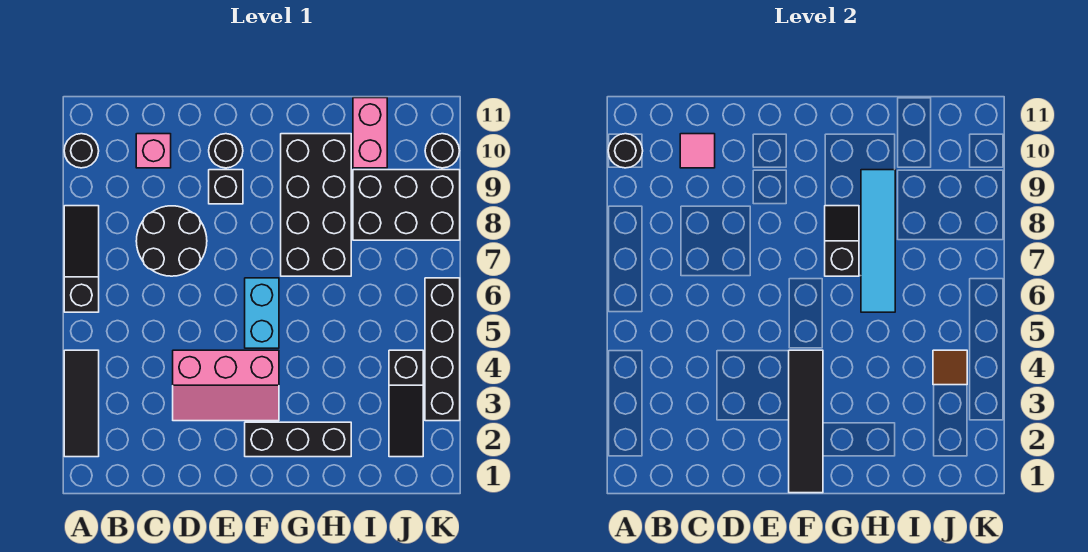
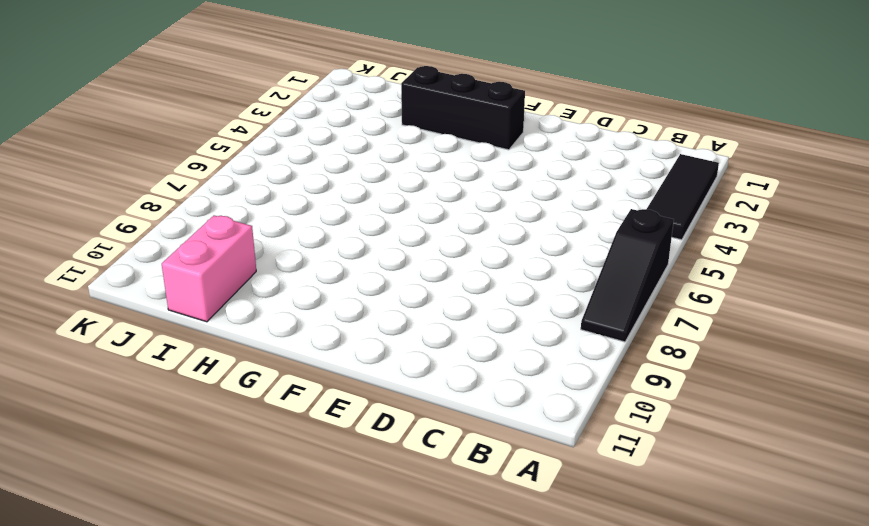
none -> black 1x1 round brick [64,134,99,168]
none -> black 2x2 round brick [136,206,207,276]
none -> pink 1x1 brick [136,134,171,168]

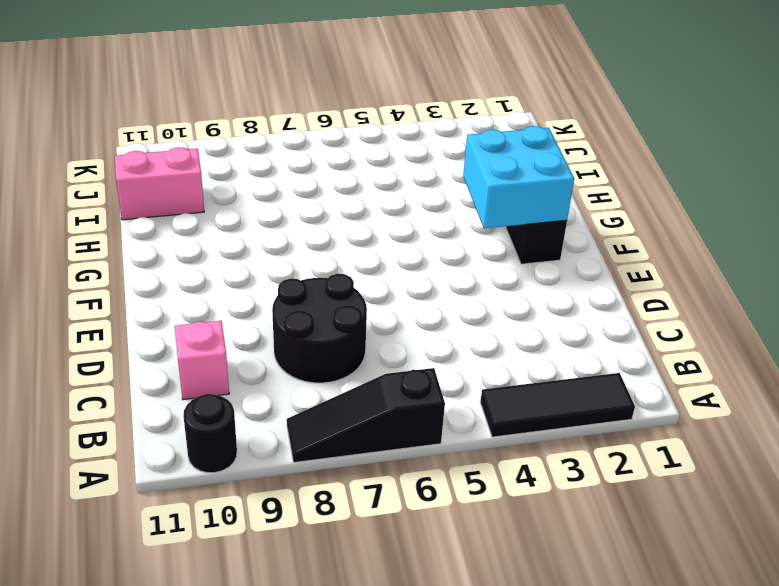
cyan 2x2 brick [463,126,574,228] -> black 1x4 tile [789,350,823,493]
none -> pink 2x3 slope [173,350,279,421]
none -> black 1x1 brick [209,170,243,204]
none -> black 1x1 round brick [209,134,243,168]

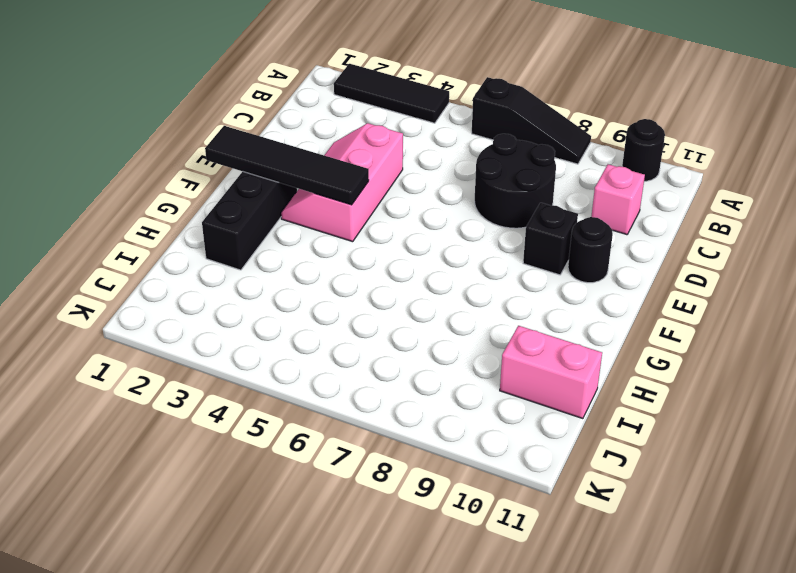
none -> cyan 1x2 brick [245,278,279,348]
none -> black 2x4 brick [281,134,351,276]
none -> black 2x3 brick [353,170,460,240]

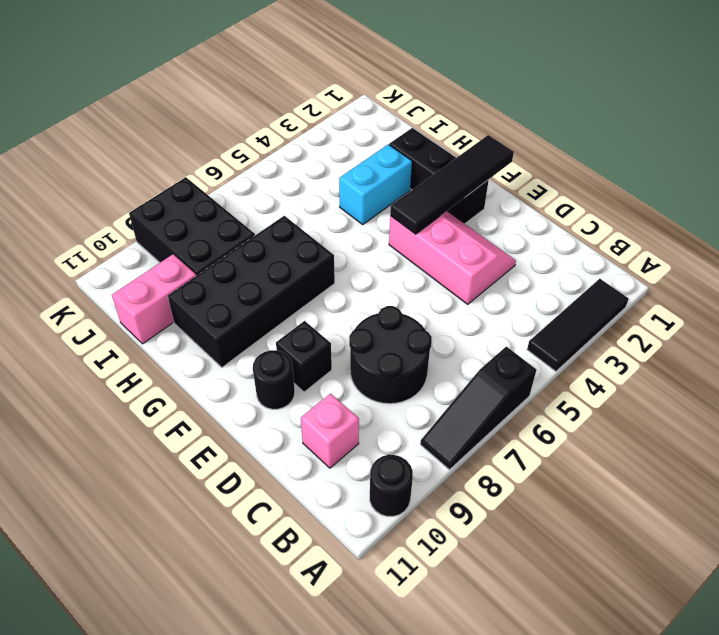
cyan 1x2 brick [339,144,412,224] -> cyan 1x2 brick moved to [245,278,279,348]
none -> black 1x3 slope [389,350,423,457]
none -> black 1x4 brick [425,278,460,421]
none -> black 1x1 round brick [425,134,459,168]

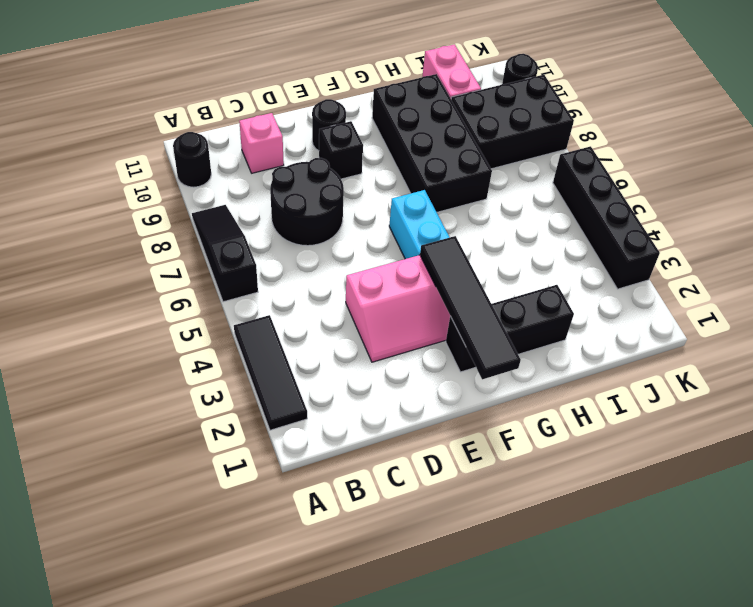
none -> black 1x3 slope [389,350,423,457]
none -> black 1x1 round brick [608,134,643,168]
none -> pink 1x1 tile [680,134,715,168]

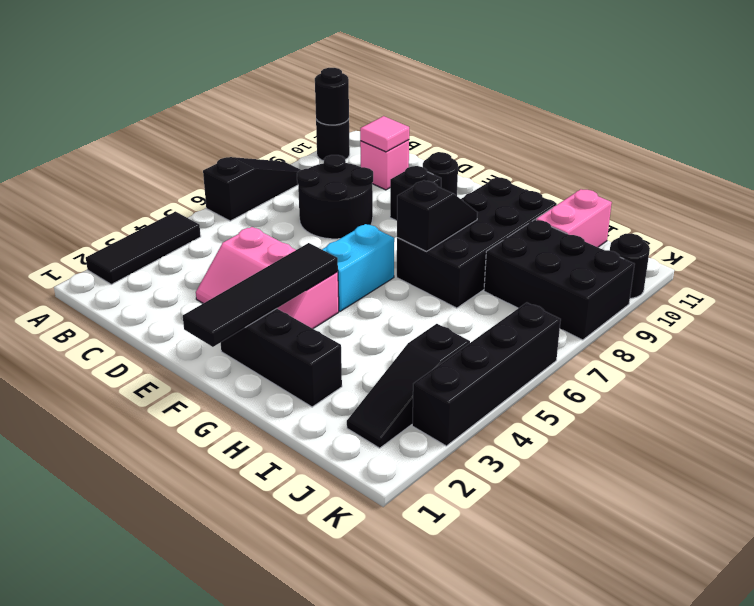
none -> cyan 1x4 tile [861,170,895,312]
none -> brown 1x1 tile [933,350,967,385]

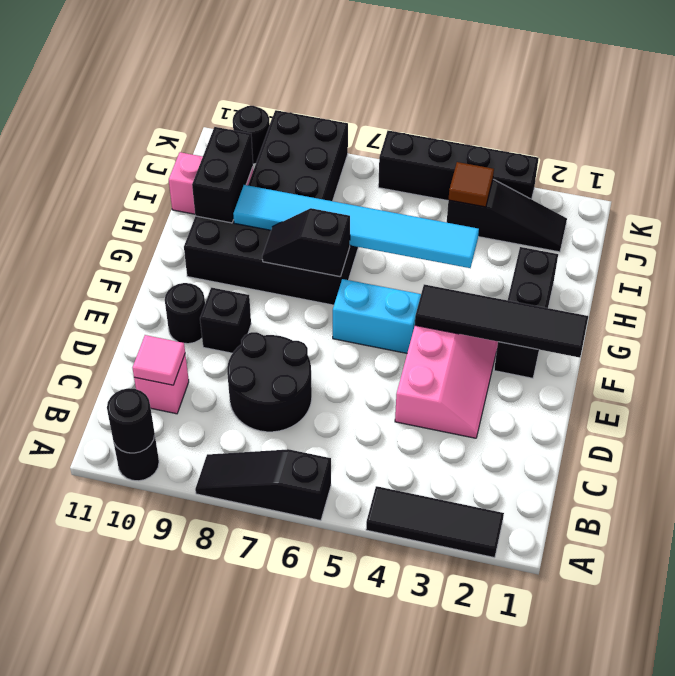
cyan 1x6 tile [233,185,479,268] -> cyan 1x4 tile [861,170,895,312]
black 1x2 brick [192,127,253,223] -> none

